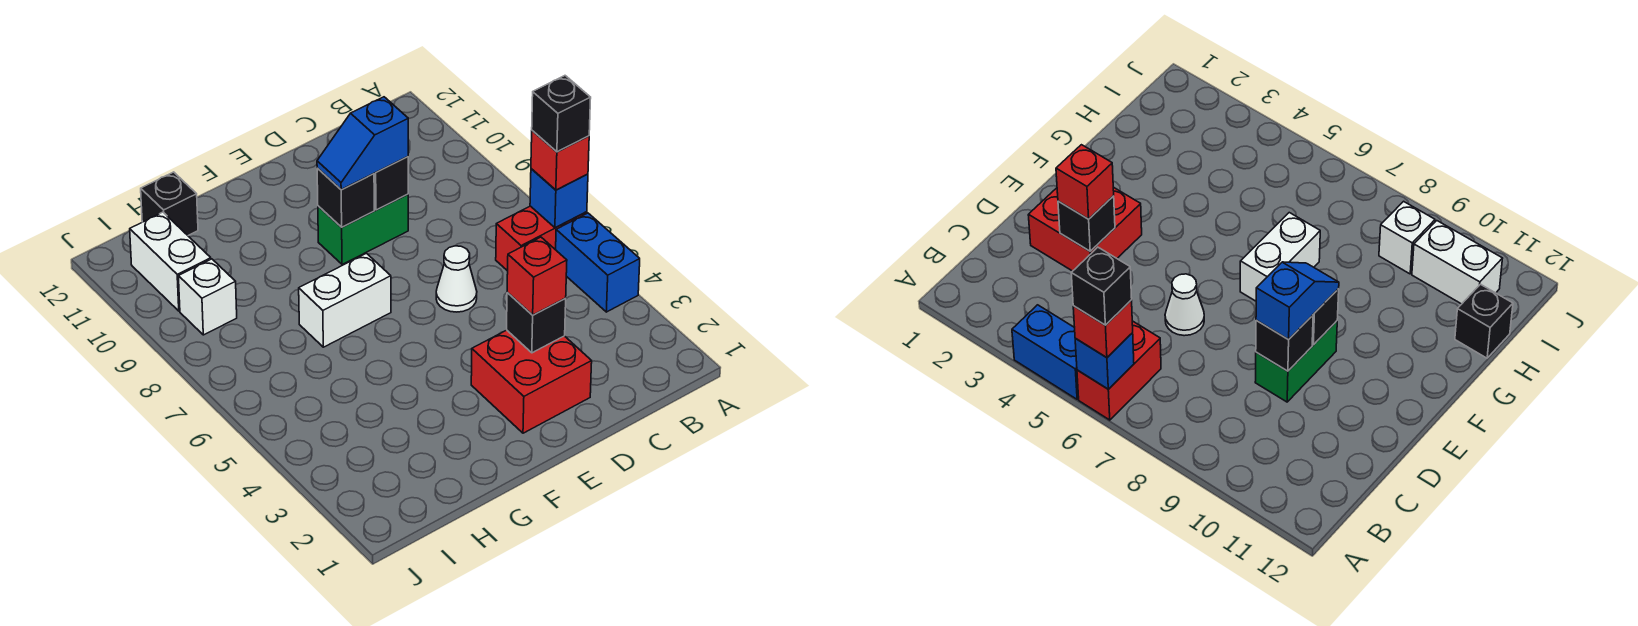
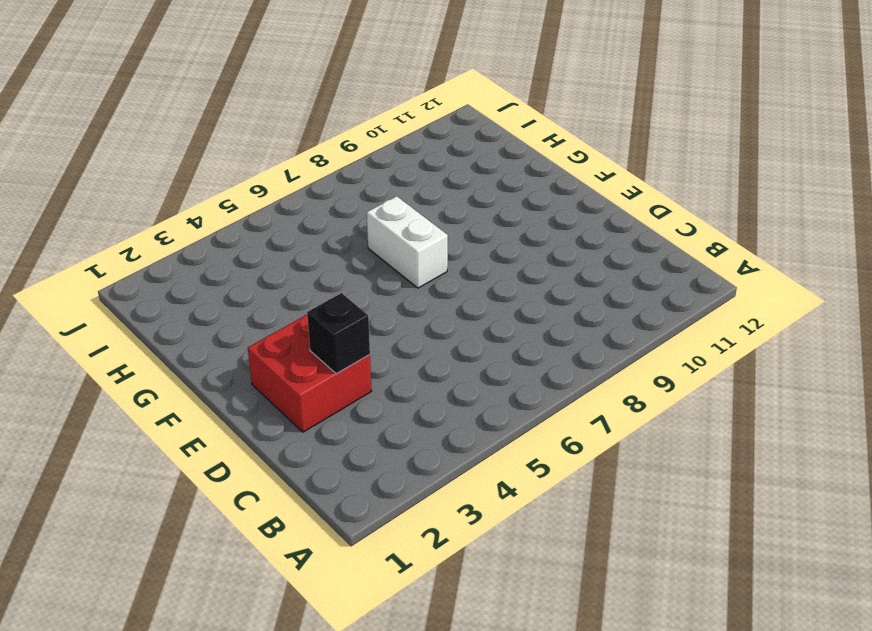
none -> blue 1x2 brick [556,213,640,312]
none -> red 1x2 brick [496,206,587,271]
none -> white 1x1 cone [436,246,477,312]

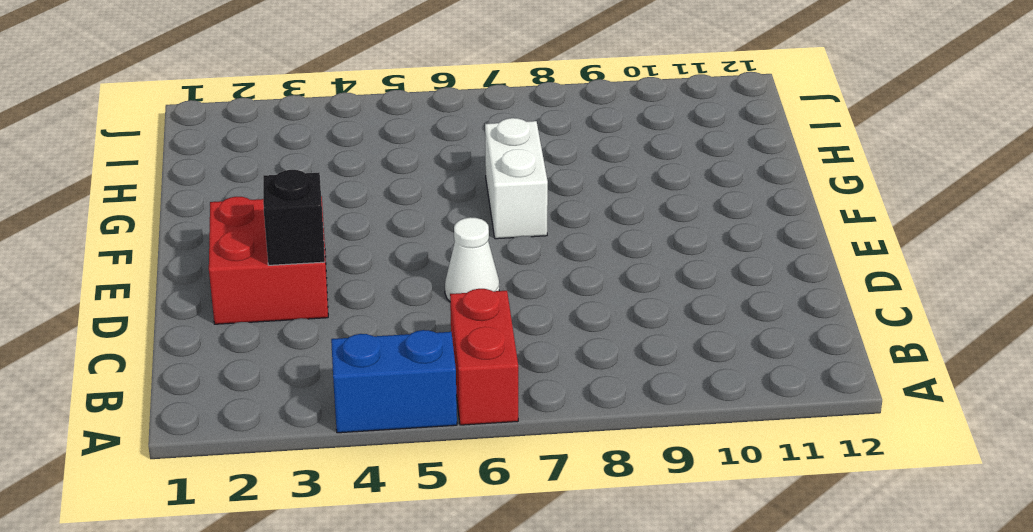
none -> green 1x2 brick [318,194,408,265]
none -> black 1x1 brick [141,172,198,235]
none -> white 1x1 brick [178,259,237,335]

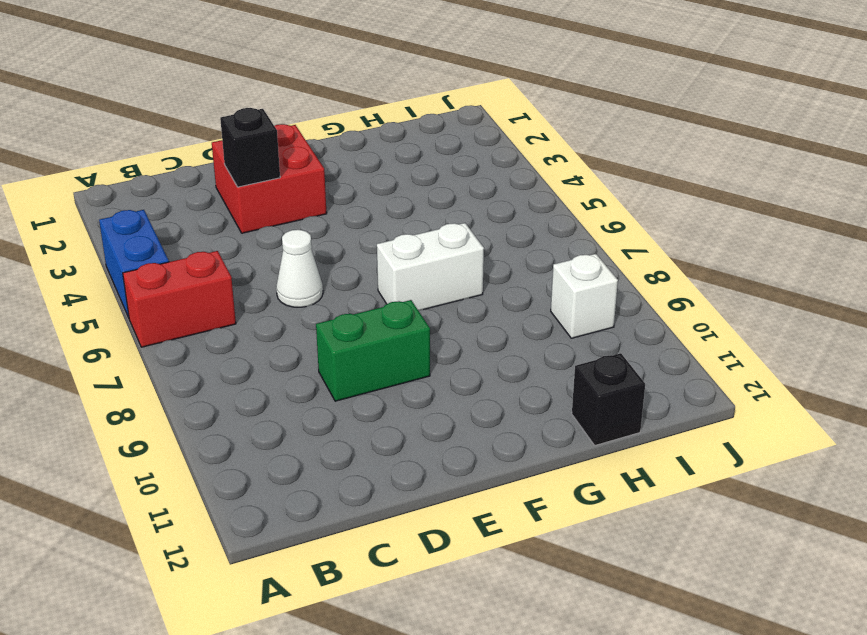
none -> white 1x2 brick [130,212,211,311]
none -> blue 1x1 brick [530,169,588,228]
none -> black 1x1 brick [374,157,408,210]

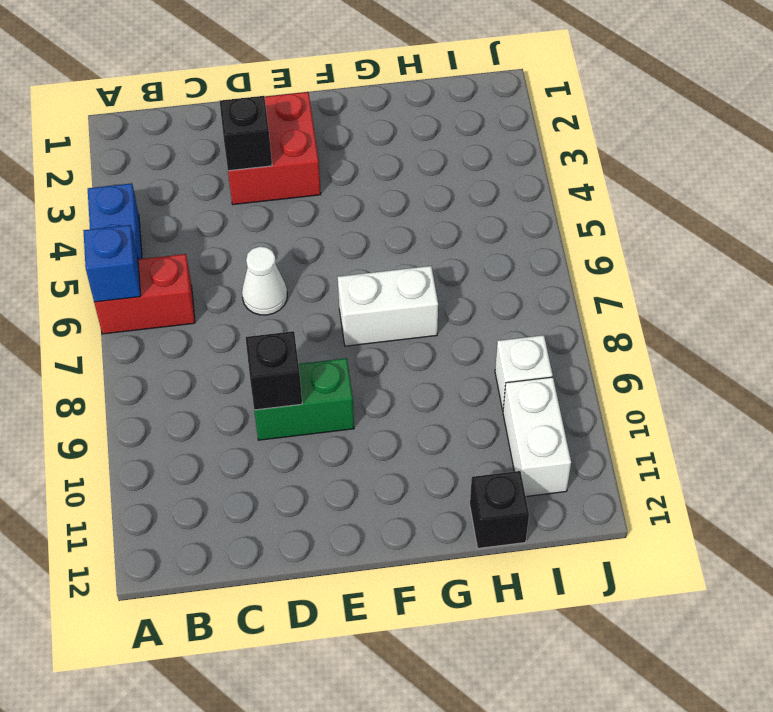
none -> black 1x1 brick [317,168,374,227]
none -> red 1x1 brick [531,131,589,190]
none -> red 1x1 brick [507,237,567,315]

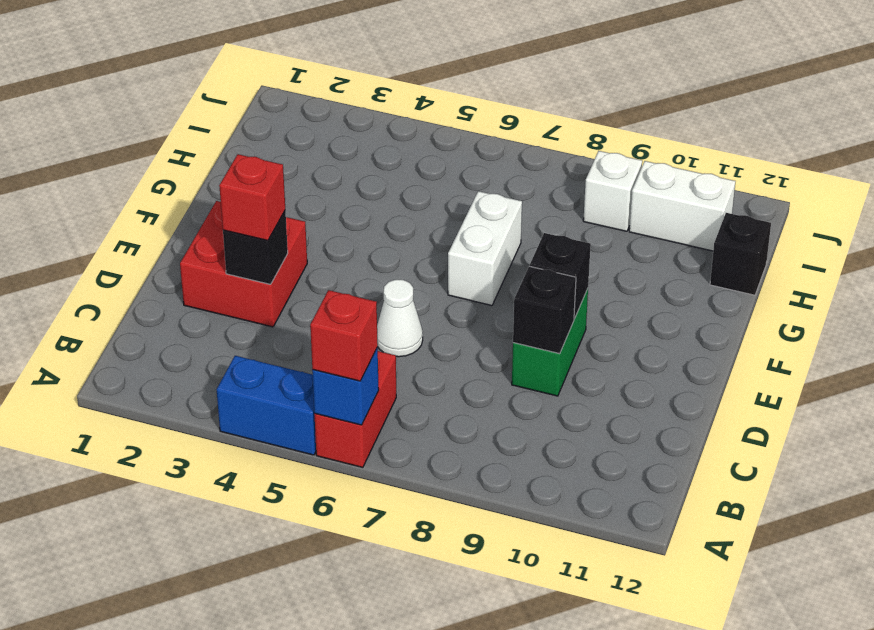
none -> blue 1x2 slope [317,97,408,189]
none -> black 1x1 brick [532,76,591,152]

